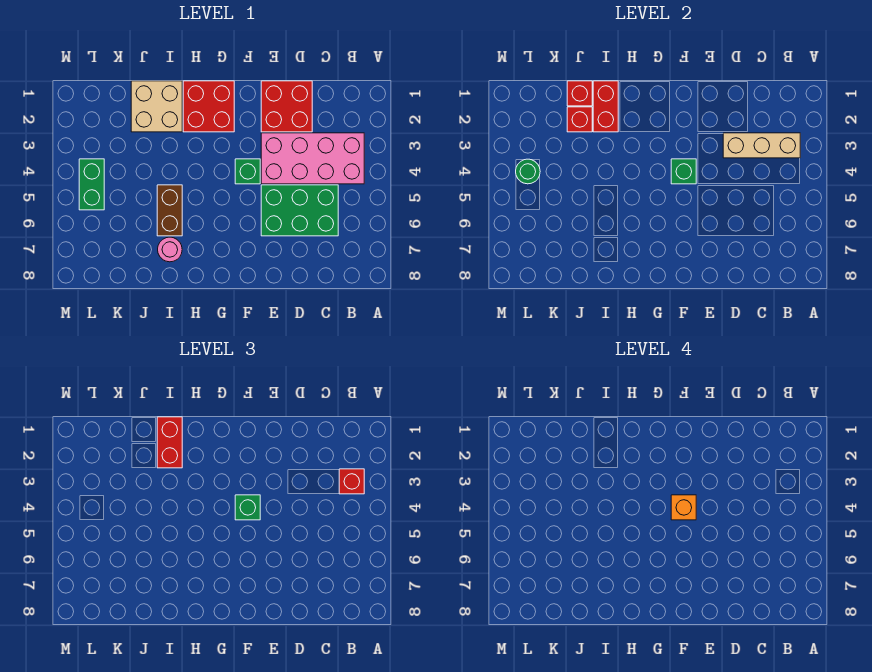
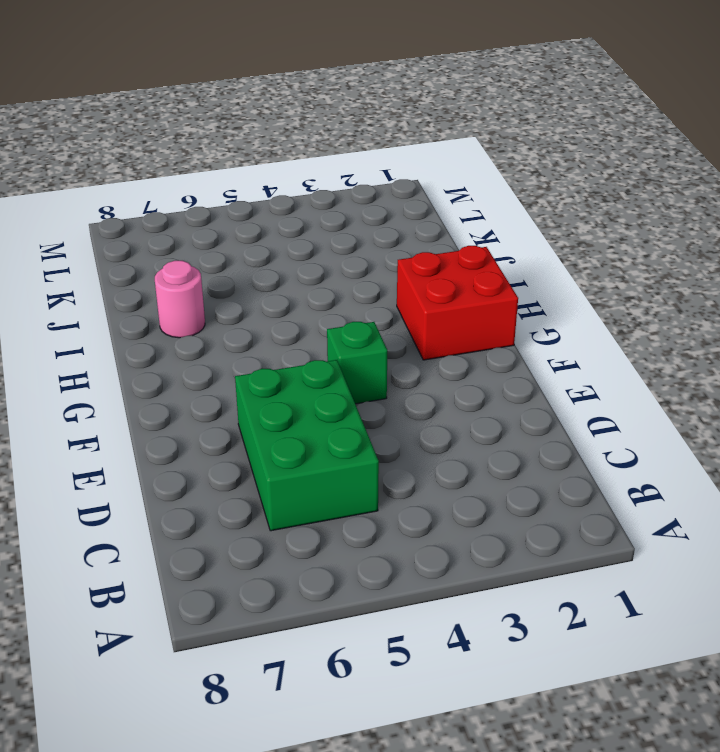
none -> pink 2x4 brick [261,133,364,184]
none -> red 2x2 brick [261,81,312,132]
none -> tan 2x2 brick [131,81,182,132]

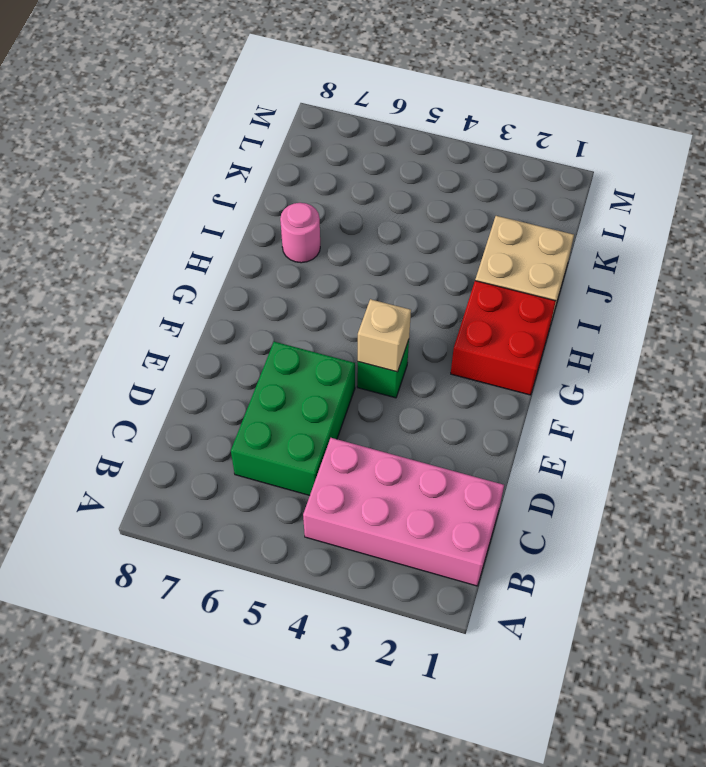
pink 2x4 brick [303,438,504,586] -> pink 2x4 brick turned to [261,133,364,184]
tan 1x1 brick [358,299,411,372] -> green 1x1 brick [671,159,696,184]
none -> red 2x2 brick [261,81,312,132]
none -> brown 1x2 brick [157,185,182,236]
none -> green 1x2 brick [79,159,104,210]

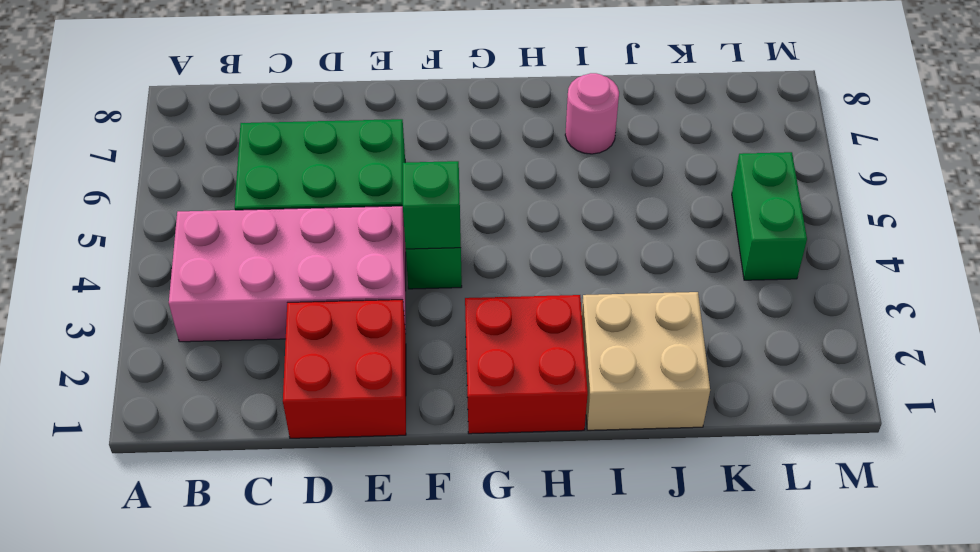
none -> brown 1x2 brick [157,185,182,236]
none -> tan 1x3 brick [723,133,800,158]
none -> red 1x2 brick [593,81,618,132]

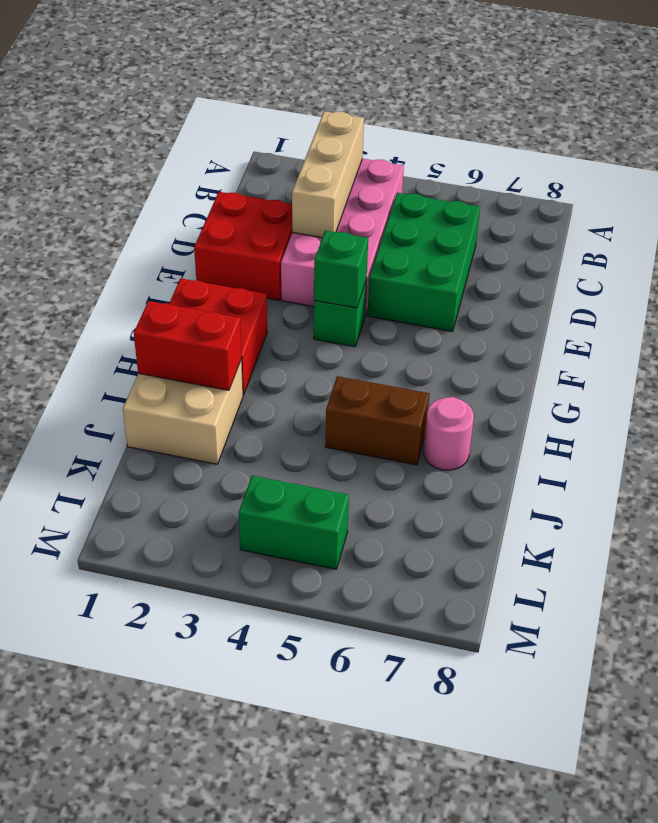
none -> red 1x1 brick [567,81,592,106]
none -> red 1x1 brick [567,107,592,132]
none -> green 1x1 round brick [516,159,540,184]

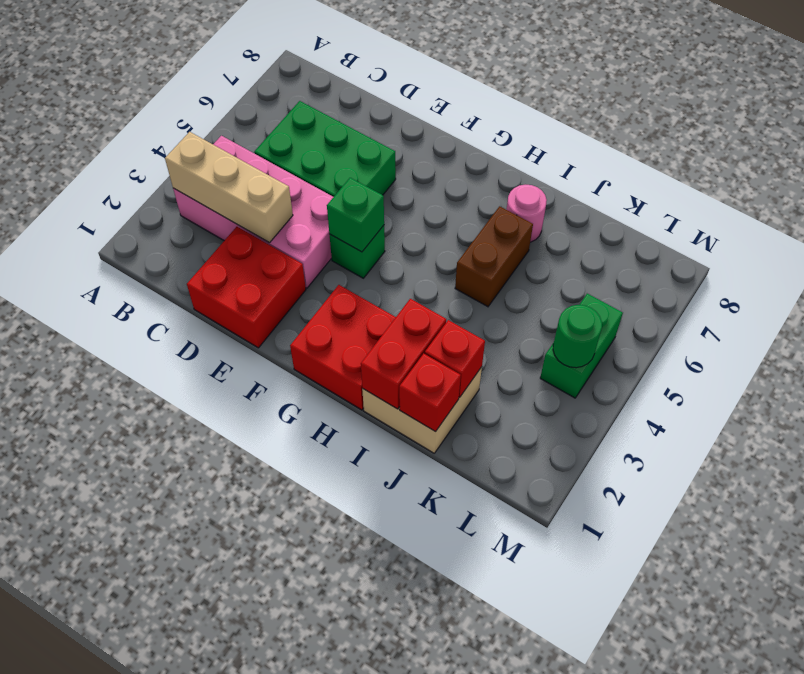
none -> red 1x1 brick [339,469,364,494]
none -> green 1x1 brick [235,495,260,520]
none -> red 1x2 brick [157,417,182,468]

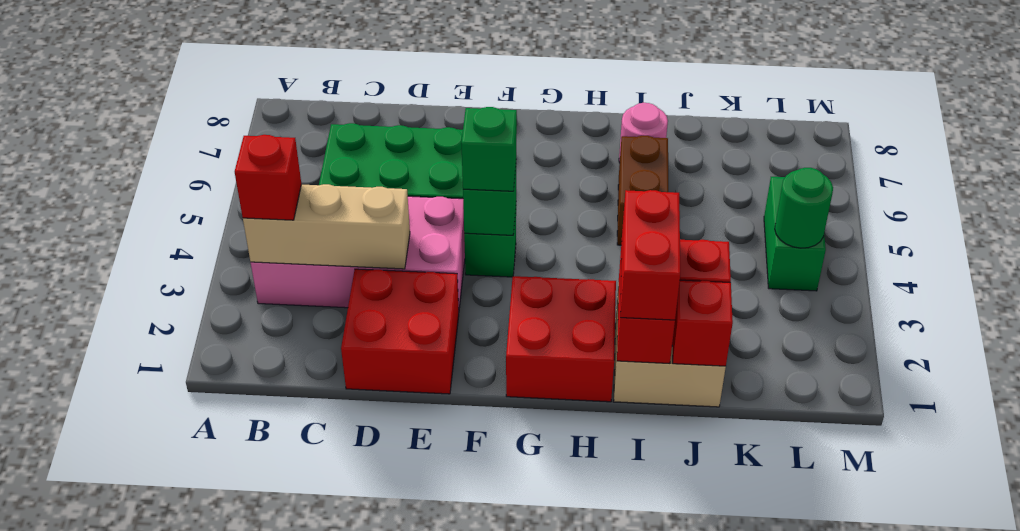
none -> orange 1x1 brick [671,495,696,520]

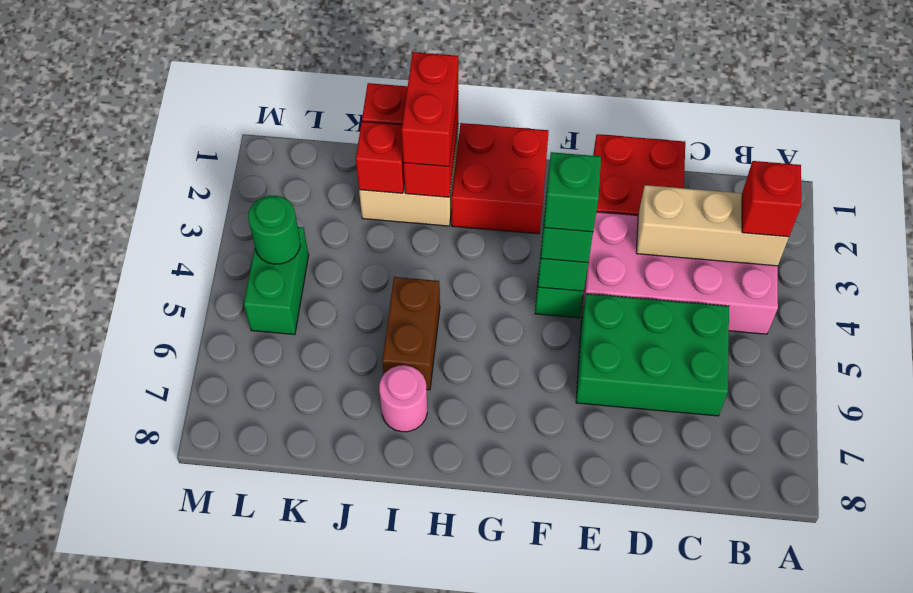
green 1x1 brick [544,152,601,232] -> orange 1x1 brick [671,495,696,520]

